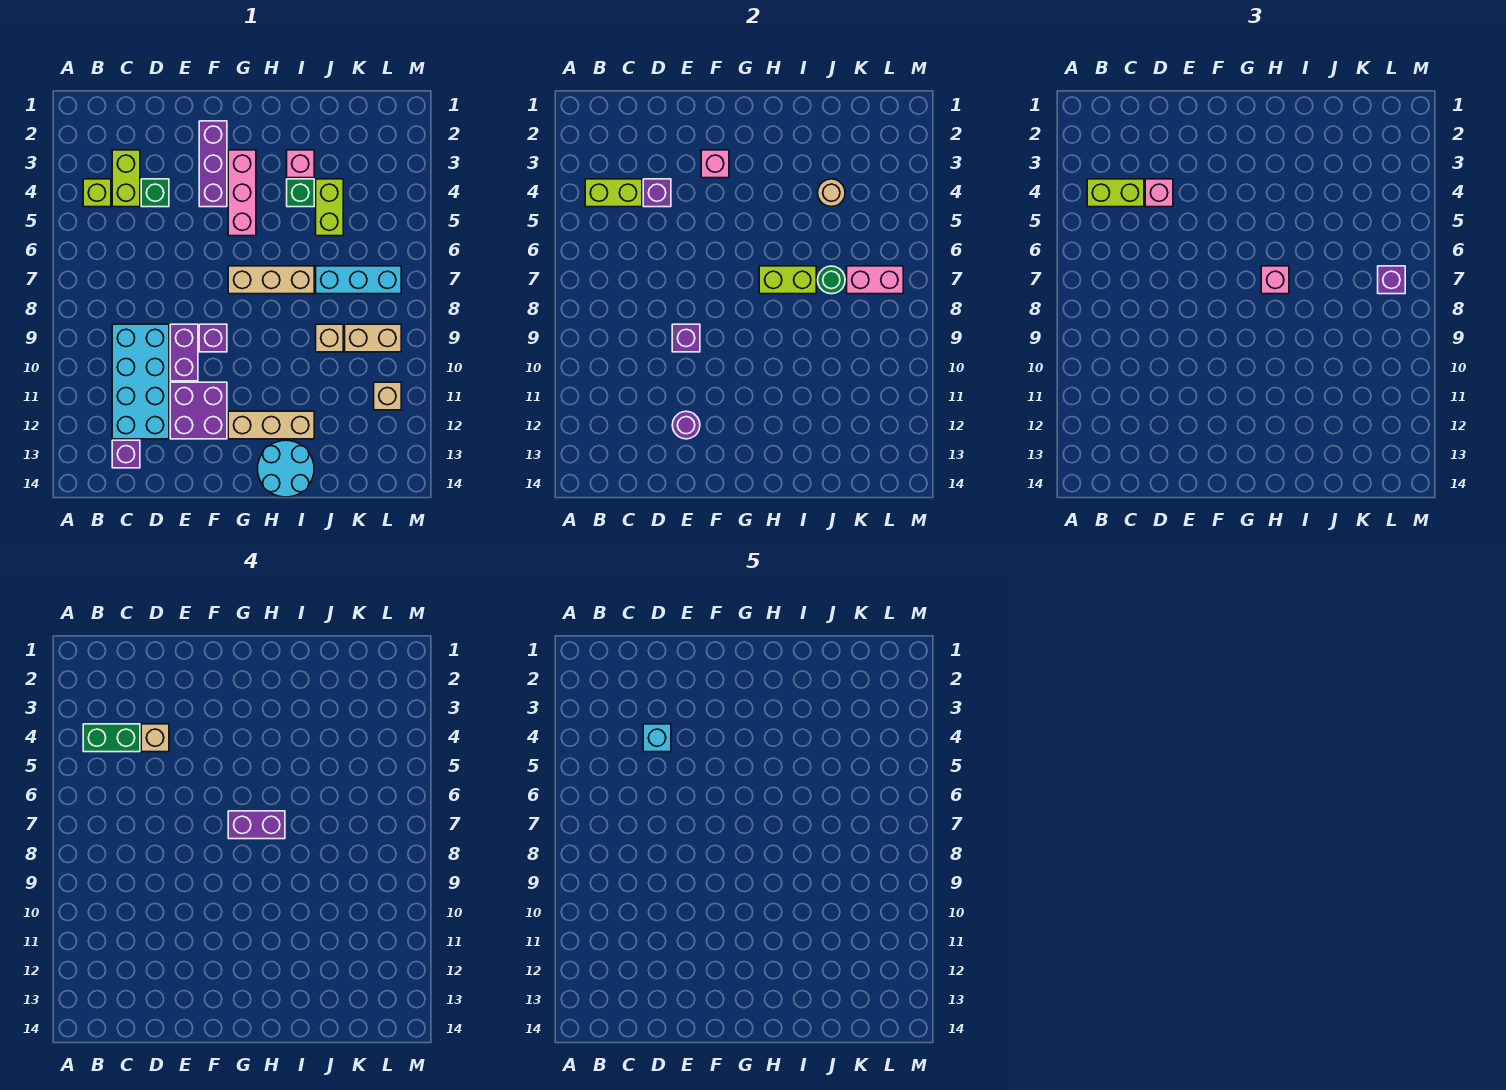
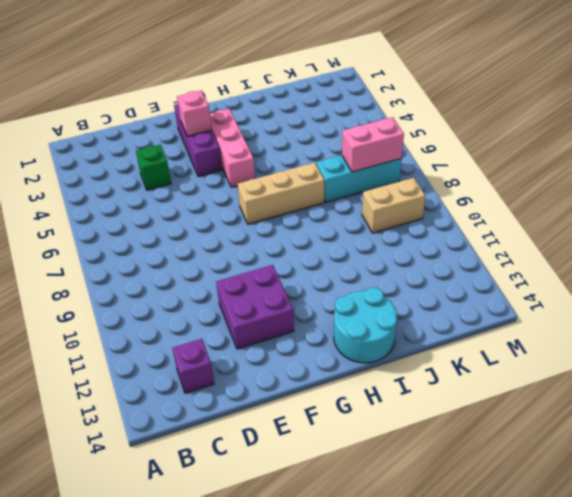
none -> lime 1x1 brick [83,179,111,207]
none -> lime 1x2 brick [112,150,140,207]
none -> cyan 2x4 brick [112,324,169,439]
none -> purple 1x2 brick [170,324,198,381]

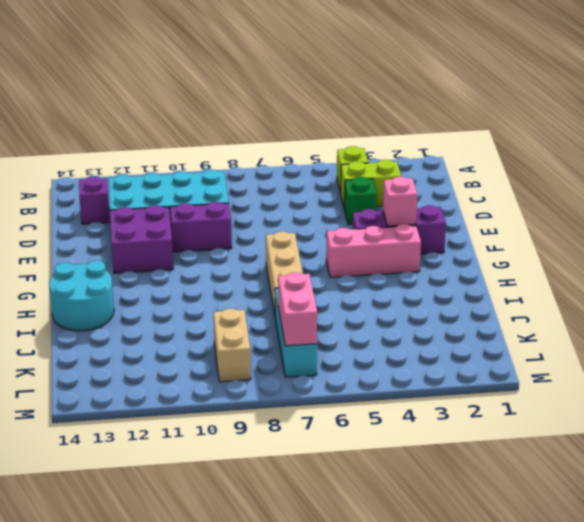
none -> purple 1x1 brick [199,324,227,352]
none -> tan 1x3 brick [228,411,314,439]
none -> pink 1x1 brick [287,150,314,178]
none -> green 1x1 brick [287,179,314,207]

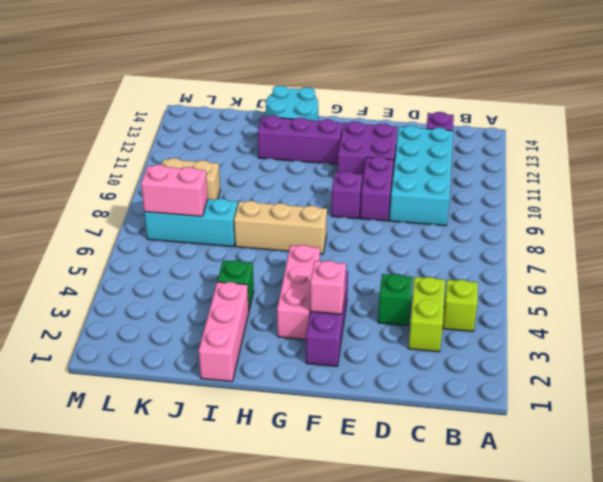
purple 1x3 brick [258,115,342,164] -> tan 1x3 brick [228,411,314,439]
pink 1x3 brick [199,282,249,382] -> pink 1x1 brick [287,150,314,178]
none -> lime 1x2 brick [316,179,343,236]
none -> tan 1x1 brick [316,324,343,352]
none -> tan 1x1 brick [374,382,401,410]
none -> lime 1x2 brick [585,179,642,207]

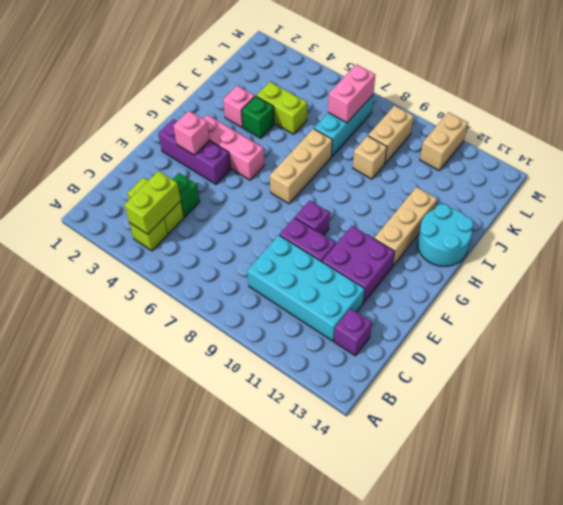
tan 1x2 brick [420,112,468,170] -> tan 1x1 brick [374,382,401,410]
none -> purple 1x1 brick [643,179,671,207]
none -> purple 1x1 brick [672,324,700,352]
none -> purple 1x1 round brick [672,411,700,439]
none -> lime 1x2 brick [759,266,816,294]

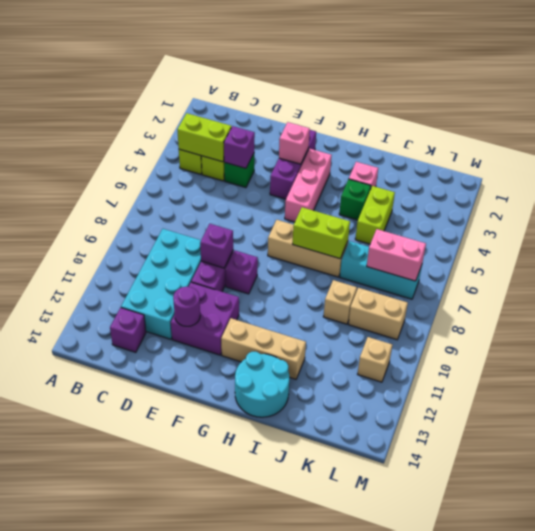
none -> tan 1x1 round brick [818,179,845,207]
none -> green 1x1 round brick [818,266,845,294]
none -> lime 1x2 brick [1087,179,1144,207]
none -> pink 1x1 brick [1145,179,1173,207]

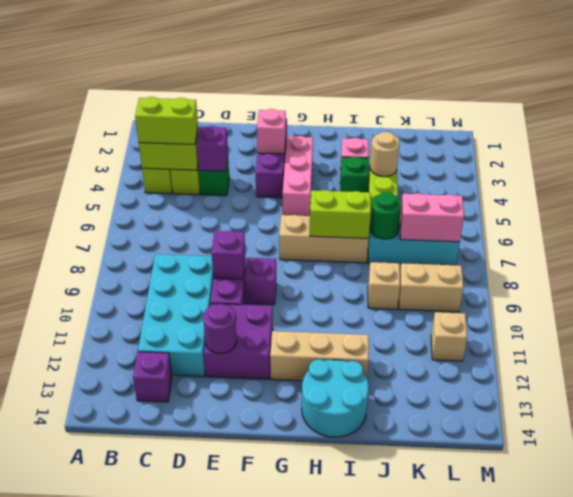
none -> pink 1x1 brick [1145,179,1173,207]
none -> pink 1x1 brick [1261,266,1289,294]
none -> purple 1x1 brick [1378,266,1405,294]
none -> green 1x2 brick [83,724,140,752]

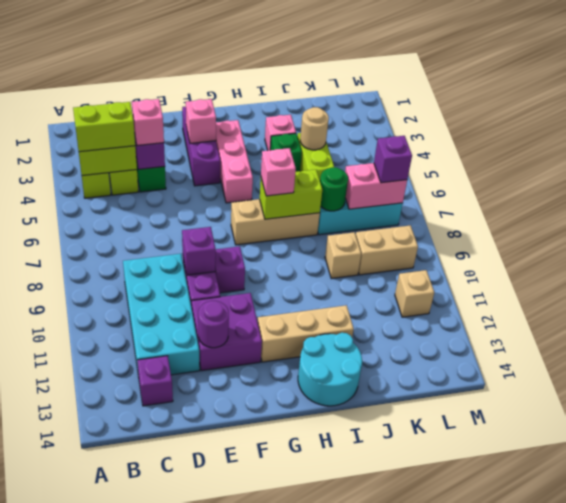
none -> green 1x2 brick [83,724,140,752]
none -> tan 1x1 brick [141,724,169,752]
none -> purple 1x2 brick [228,811,285,839]
none -> cyan 1x1 brick [643,724,671,752]

